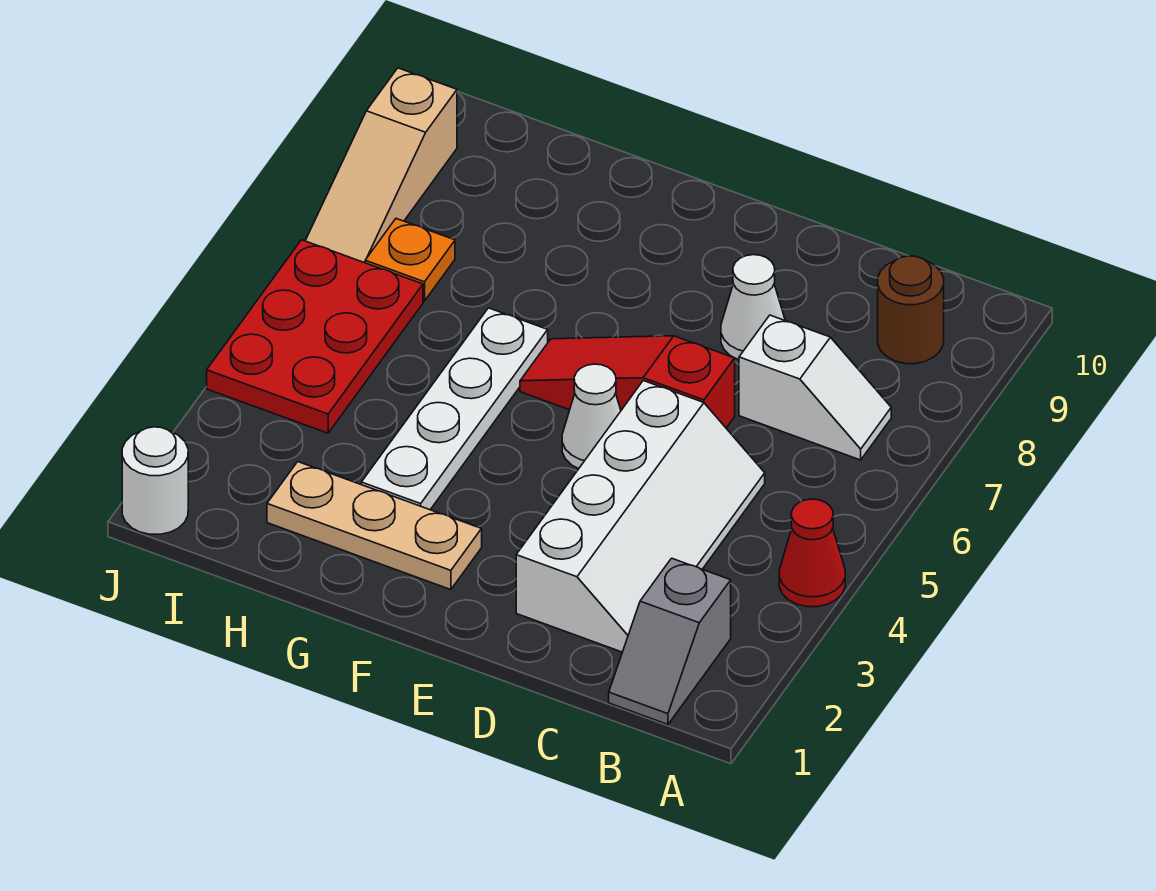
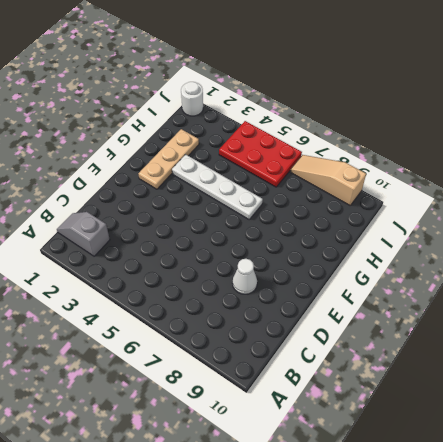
none -> red 1x1 cone [779,499,845,607]
none -> white 1x2 slope [739,315,891,460]
none -> brown 1x1 round brick [878,256,944,364]

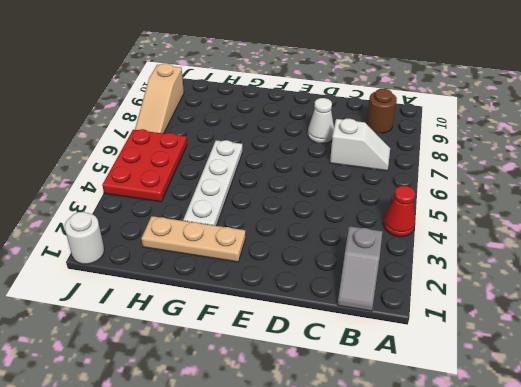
none -> white 2x4 slope [516,381,765,652]
none -> red 1x3 slope [520,336,735,428]
none -> white 1x1 cone [562,364,621,469]

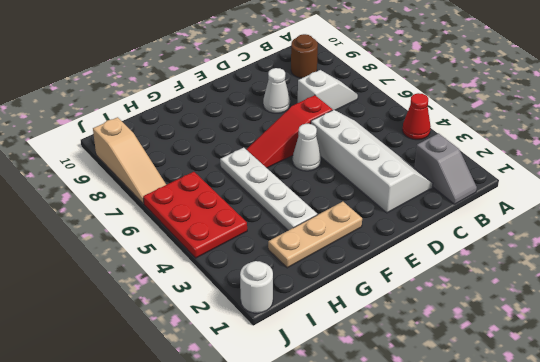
none -> orange 1x1 plate [365,219,455,301]

